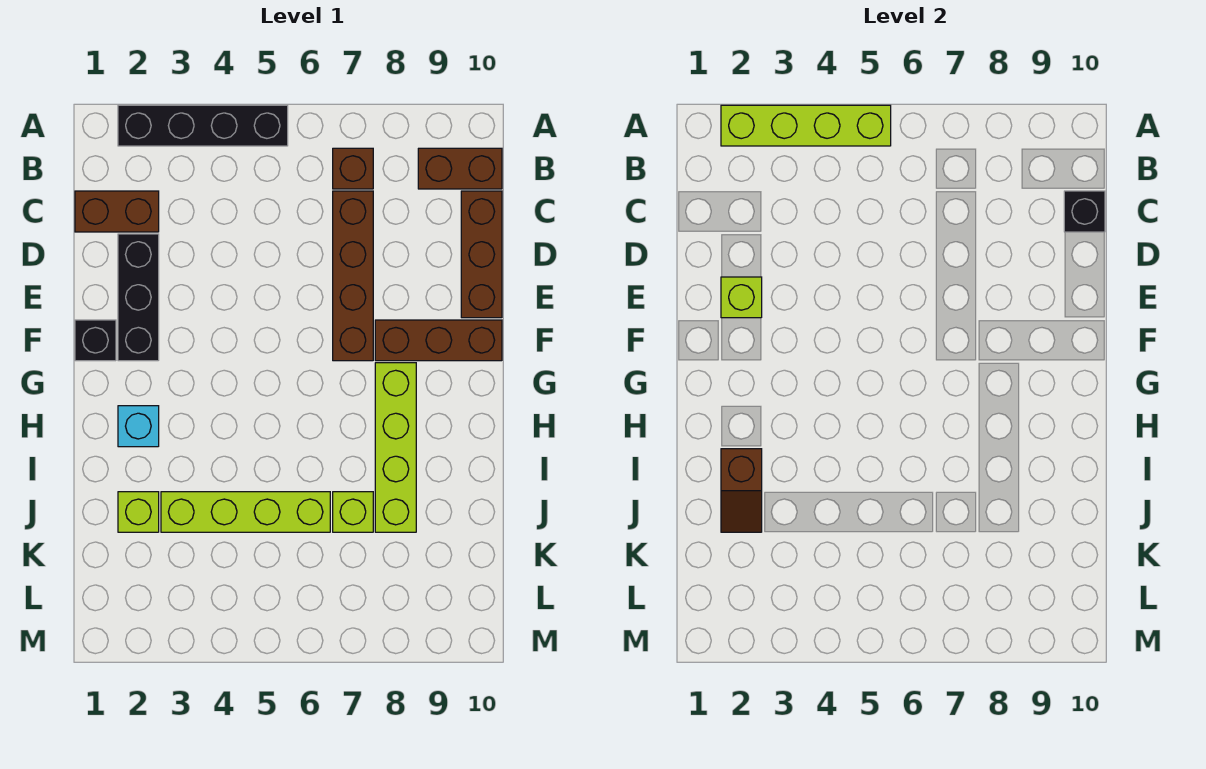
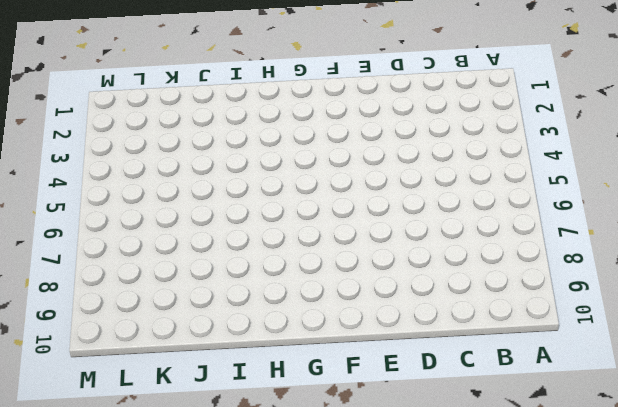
none -> black 1x4 brick [118,105,288,146]
none -> brown 1x1 brick [333,148,373,189]
none -> brown 1x2 brick [418,148,502,189]

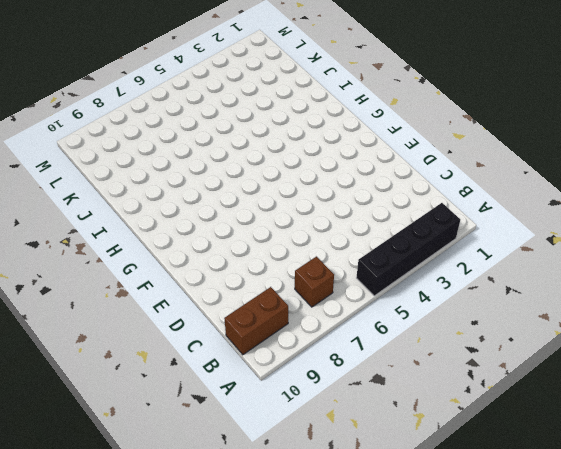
none -> brown 1x2 brick [75,191,159,232]
none -> brown 1x4 brick [333,191,373,361]
none -> brown 1x3 brick [461,191,502,318]

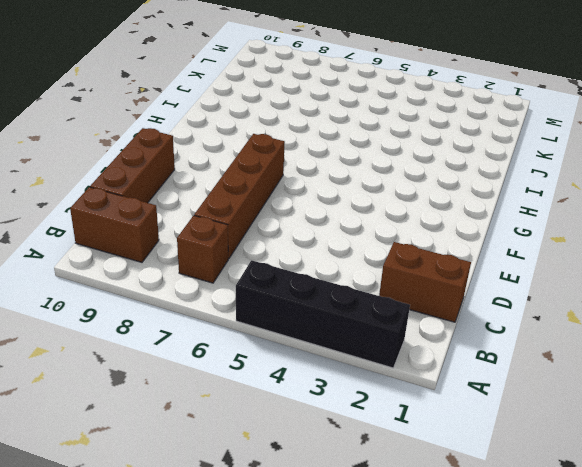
none -> black 1x3 brick [118,234,159,361]
none -> black 1x1 brick [75,320,116,361]
none -> brown 1x3 brick [375,320,502,361]

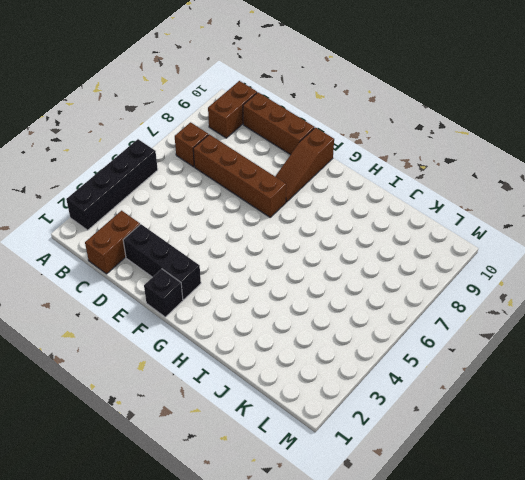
brown 1x3 slope [275,128,334,202] -> brown 1x3 brick [375,320,502,361]
none -> lime 1x4 brick [375,363,416,532]
none -> cyan 1x1 brick [118,406,159,447]
none -> lime 1x1 brick [118,492,159,532]

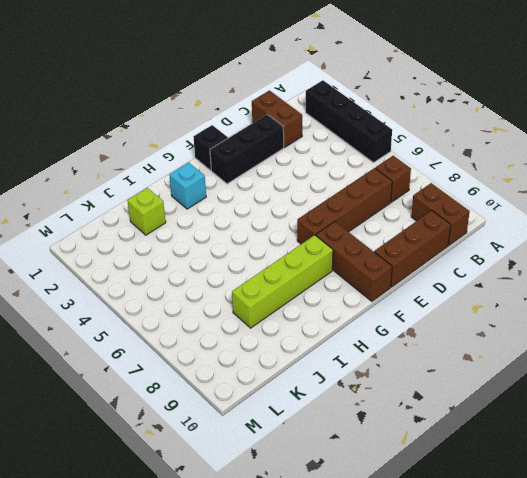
none -> lime 1x4 brick [161,492,330,532]
none -> lime 1x1 brick [333,492,373,532]
none -> lime 1x4 brick [721,105,891,146]

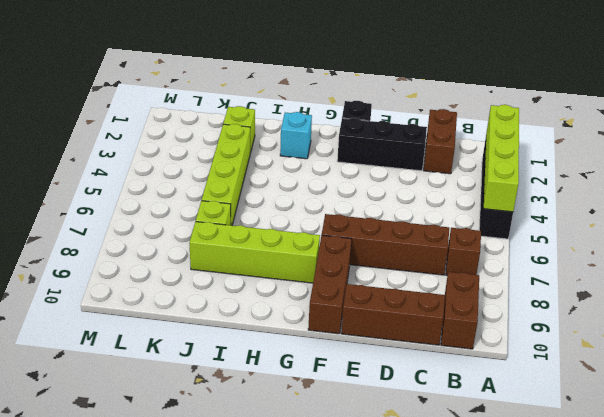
none -> black 1x1 brick [1064,191,1105,232]
none -> lime 1x1 brick [721,277,762,318]
none -> brown 1x2 slope [721,449,762,532]

